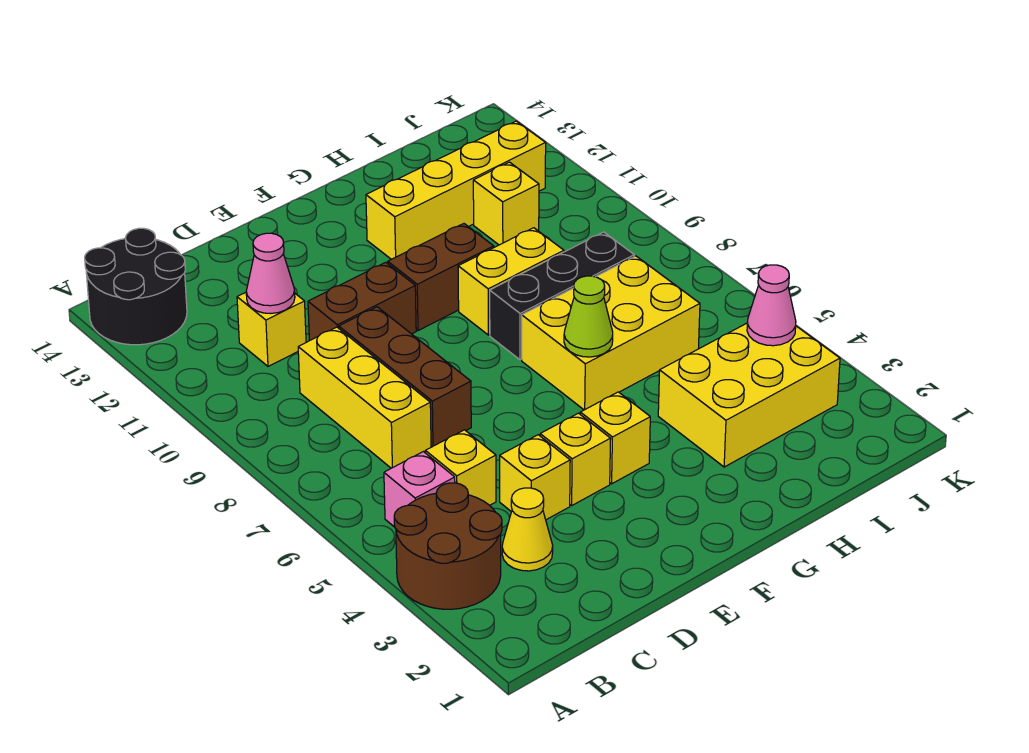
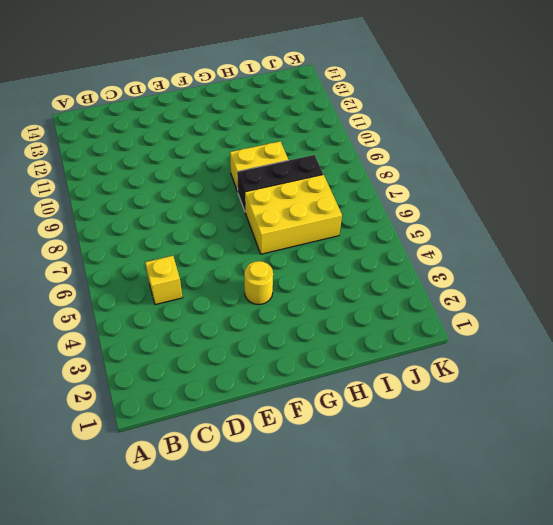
yellow 1x1 round brick [244,261,273,305] -> yellow 1x1 brick [580,392,650,484]
none -> brown 2x2 round brick [394,483,502,609]
none -> black 2x2 round brick [85,228,187,345]
none -> pink 1x1 brick [384,452,455,527]

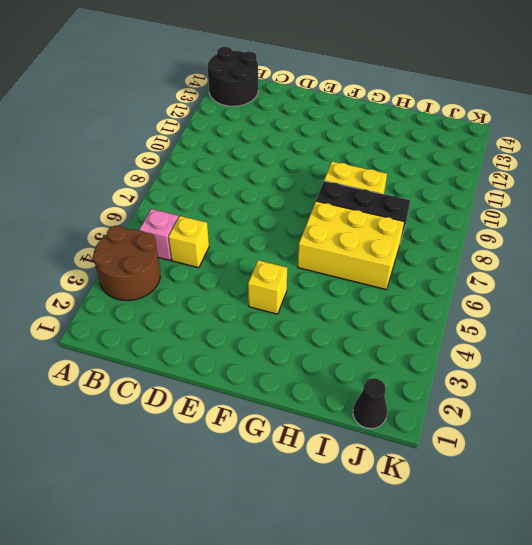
black 1x1 cone [353,378,387,429] -> none
none -> yellow 1x1 cone [502,488,553,571]
none -> yellow 1x3 brick [298,327,431,468]
none -> yellow 1x1 brick [237,293,306,366]

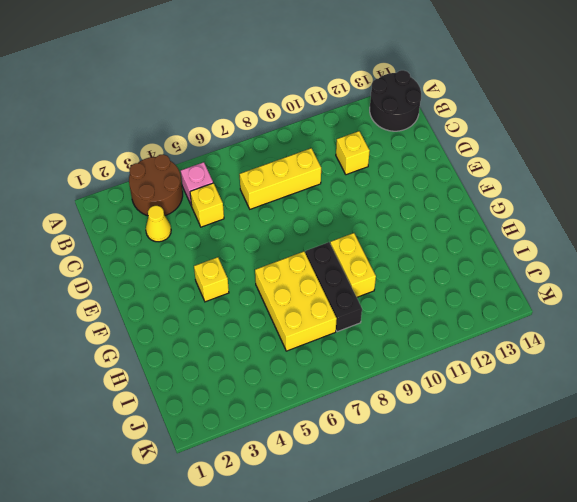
none -> yellow 1x1 brick [500,435,570,520]
none -> brown 1x3 brick [339,307,471,447]
none -> brown 1x2 brick [308,262,416,341]

